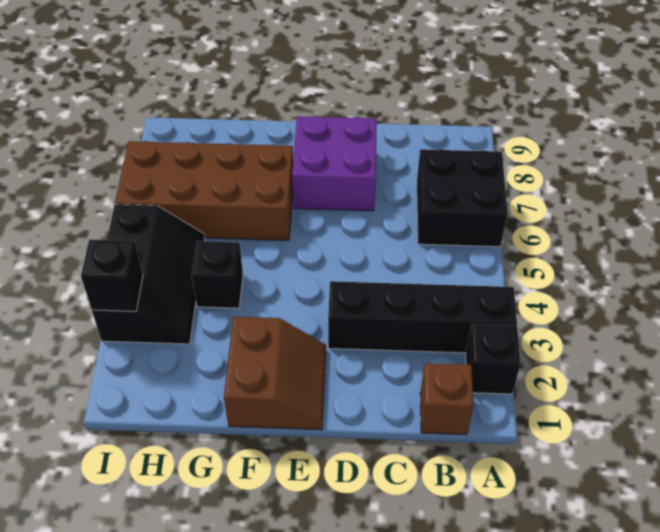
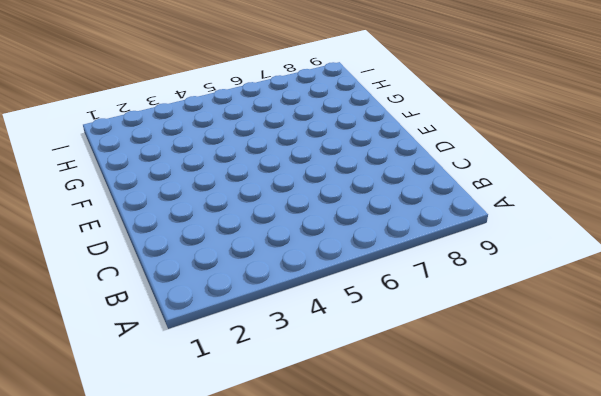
none -> black 1x1 brick [466,324,521,394]
none -> black 1x4 brick [328,281,517,353]

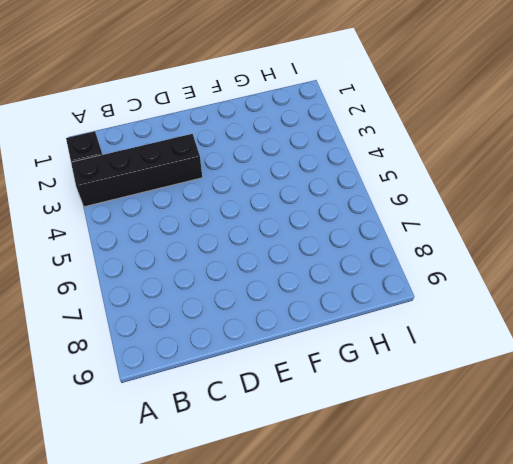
none -> black 2x2 brick [417,149,508,247]
none -> brown 1x1 brick [420,363,474,434]

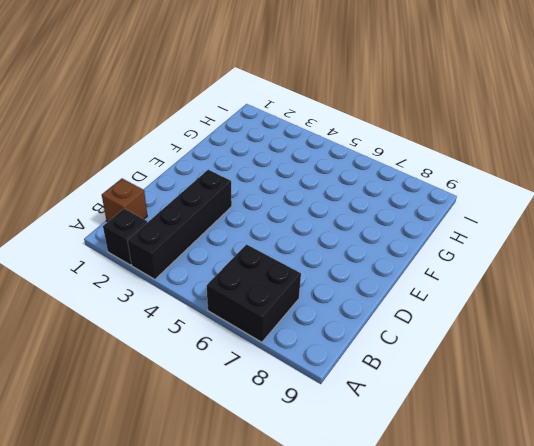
none -> purple 2x2 brick [292,116,377,211]
none -> brown 2x2 slope [224,317,326,430]

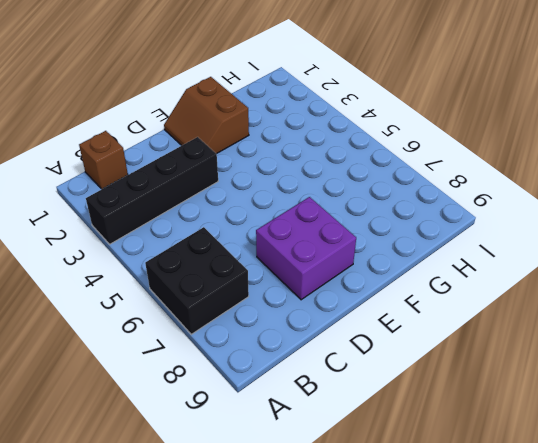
none -> black 1x1 brick [466,324,521,394]
none -> brown 2x4 brick [115,141,293,240]

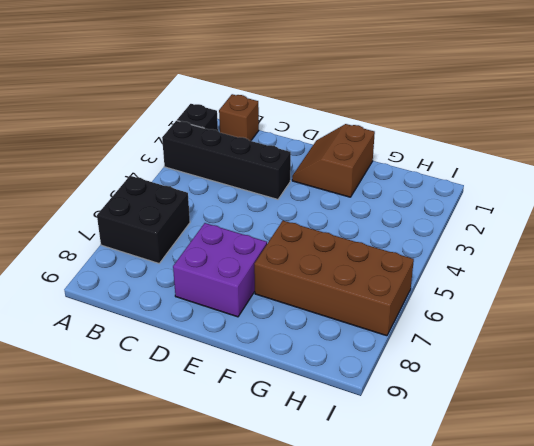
none -> black 1x1 brick [192,241,243,308]
none -> black 2x3 slope [92,204,205,344]

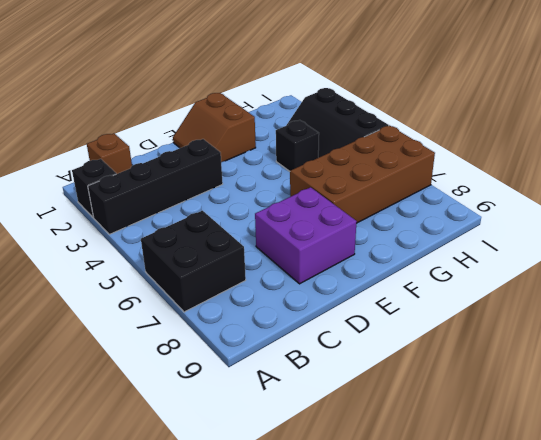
none -> black 1x1 brick [81,240,143,311]

